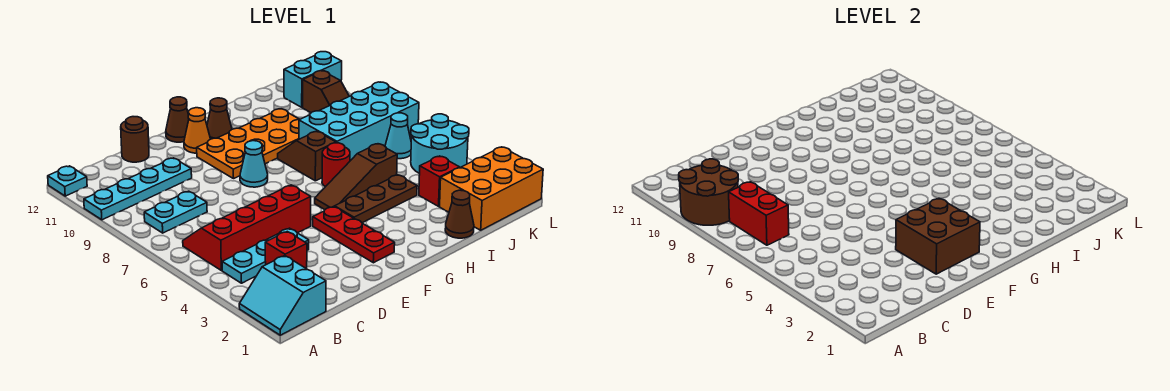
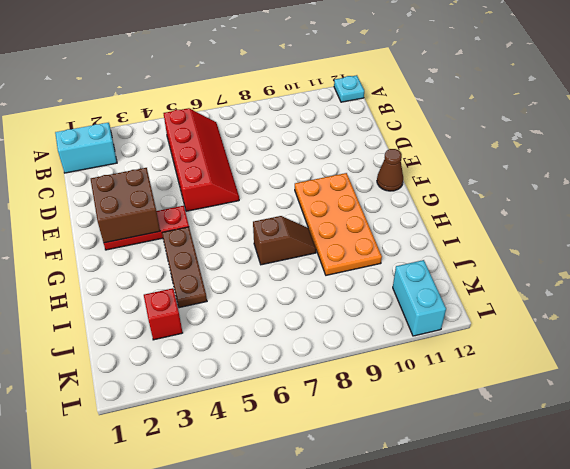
none -> cyan 1x4 plate [84,158,192,220]
none -> cyan 1x3 plate [222,228,309,283]
none -> cyan 1x2 plate [144,191,207,233]

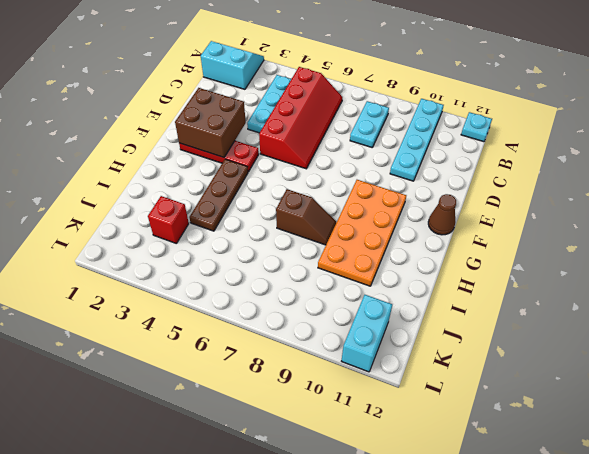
none -> red 1x1 brick [265,232,307,269]
none -> brown 1x1 round brick [121,117,149,162]
none -> cyan 1x1 cone [240,141,268,187]

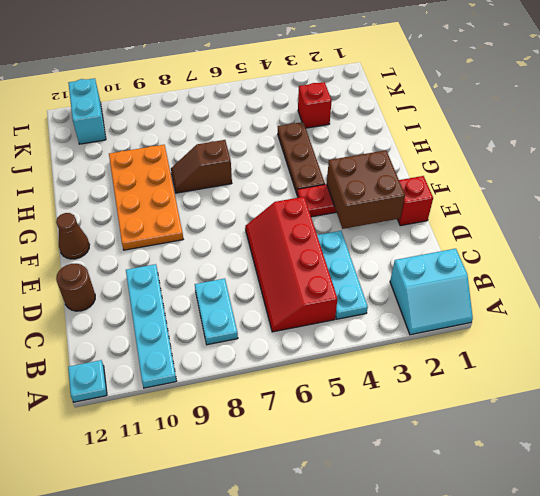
red 1x1 brick [398,176,433,226] -> red 1x1 brick moved to [265,232,307,269]
none -> cyan 1x1 cone [240,141,268,187]
none -> orange 1x1 cone [184,108,210,153]
none -> brown 1x3 slope [315,144,397,210]

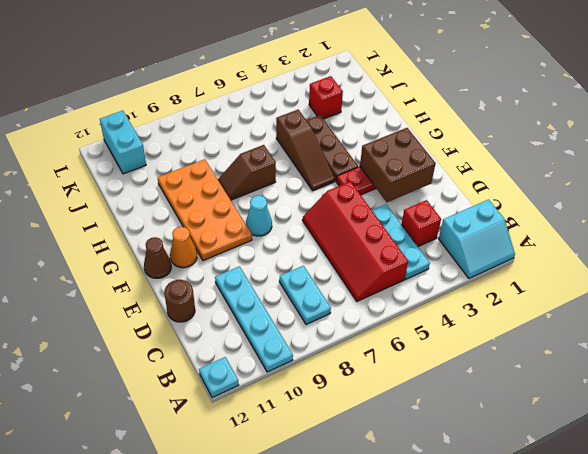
none -> brown 1x1 cone [207,98,232,139]
none -> red 1x1 round brick [322,143,350,187]
none -> brown 1x1 cone [445,190,474,238]

